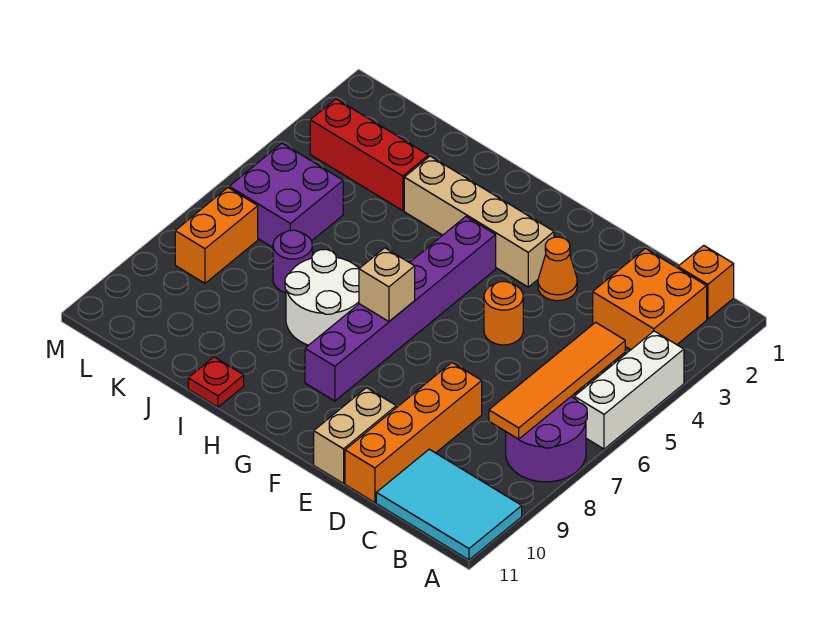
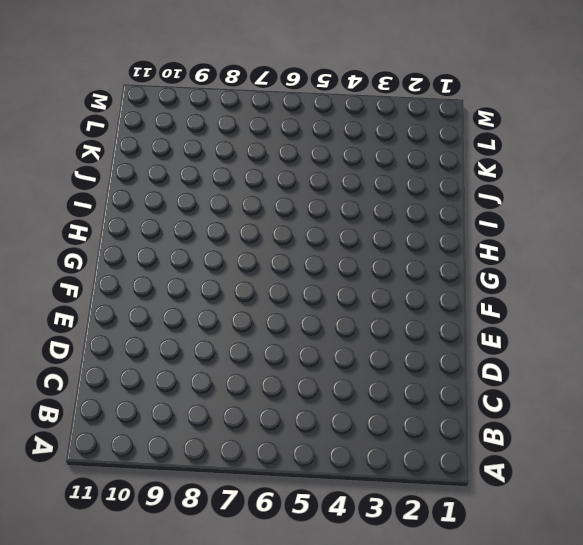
none -> white 1x3 brick [574,331,684,449]
none -> purple 2x2 round brick [506,397,587,482]
none -> cyan 2x3 tile [376,449,522,560]

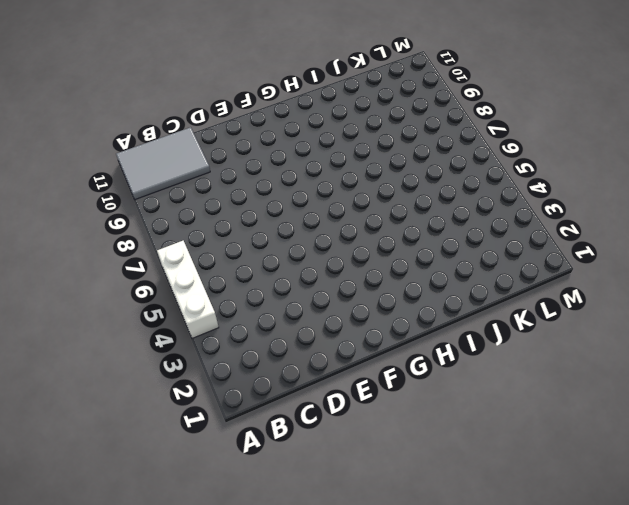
grey 2x3 tile [116,127,210,199] -> cyan 2x3 tile [376,449,522,560]
none -> purple 2x2 round brick [506,397,587,482]
none -> orange 1x1 brick [678,245,734,319]
none -> orange 2x2 brick [593,248,707,350]

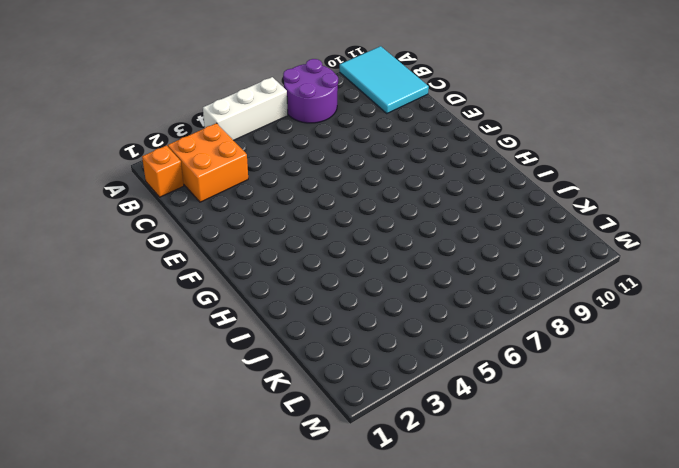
none -> orange 1x4 brick [345,363,482,503]
none -> orange 1x1 cone [538,237,577,301]
none -> orange 1x1 round brick [484,282,523,345]

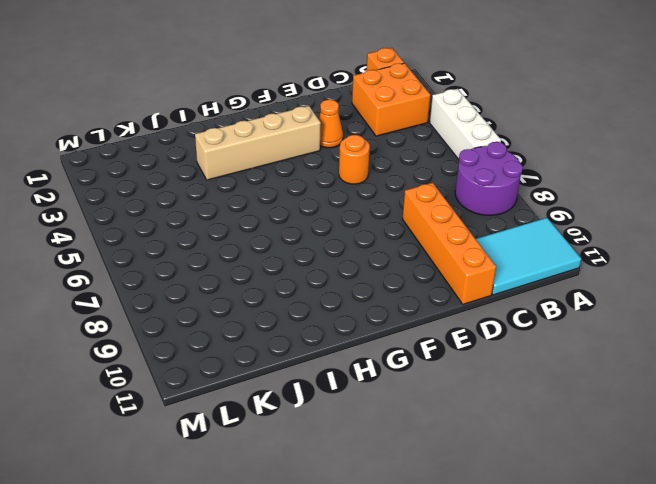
none -> tan 1x2 brick [314,388,396,484]
none -> purple 1x6 brick [305,217,496,401]
none -> white 2x2 round brick [285,249,359,345]

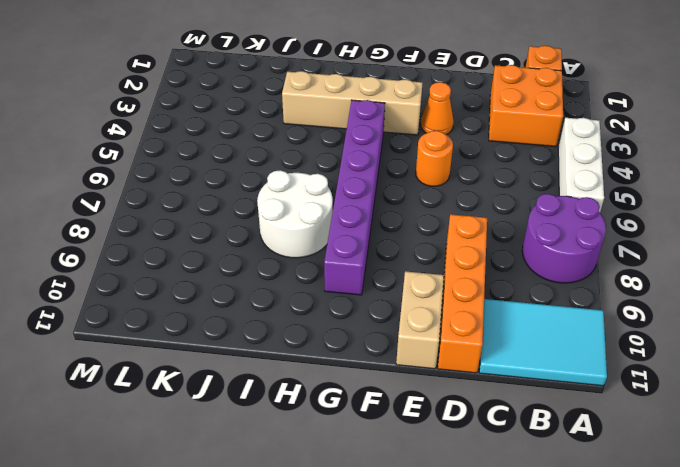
none -> red 1x1 plate [188,357,244,407]
none -> red 1x3 brick [310,99,429,211]
none -> purple 1x1 round brick [273,230,312,293]

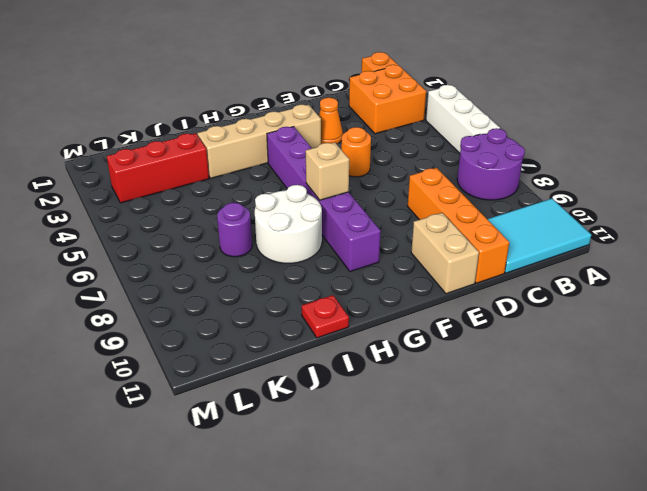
none -> purple 2x2 brick [229,143,343,247]
none -> orange 1x2 brick [175,188,258,283]
none -> orange 1x4 tile [489,322,625,439]

